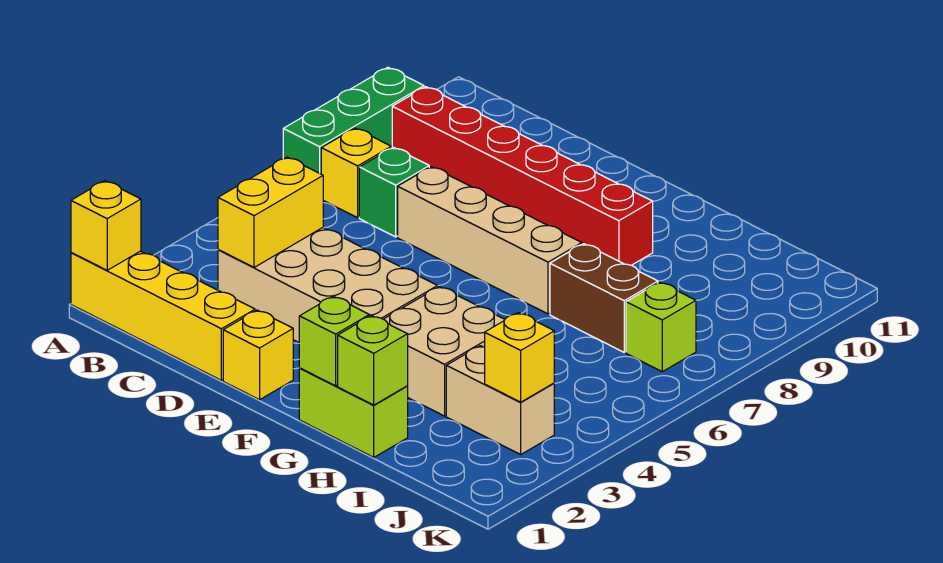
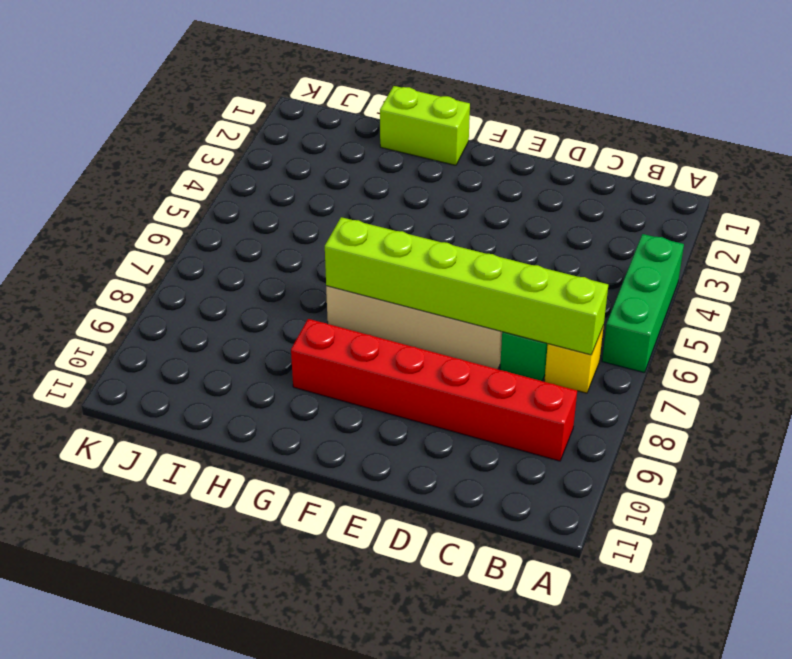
green 1x3 brick [602,234,684,373] -> green 1x3 brick moved to [283,67,424,174]
lime 1x6 brick [325,217,608,355] -> none
none -> yellow 1x4 brick [71,251,255,380]
none -> tan 2x4 brick [218,228,438,342]
none -> yellow 1x1 brick [223,310,293,400]

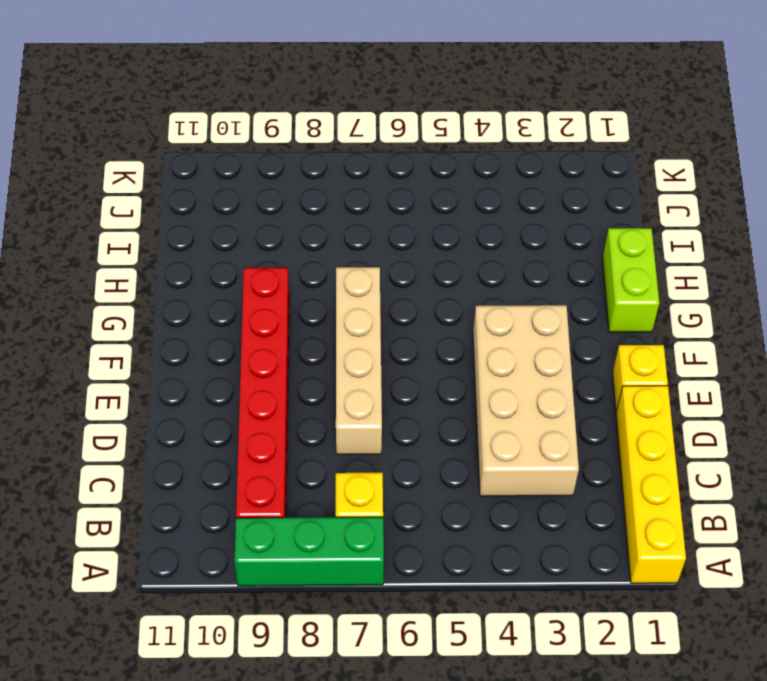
none -> green 1x1 brick [359,147,429,237]
none -> tan 2x2 brick [384,286,505,416]
none -> brown 1x2 brick [550,244,658,352]

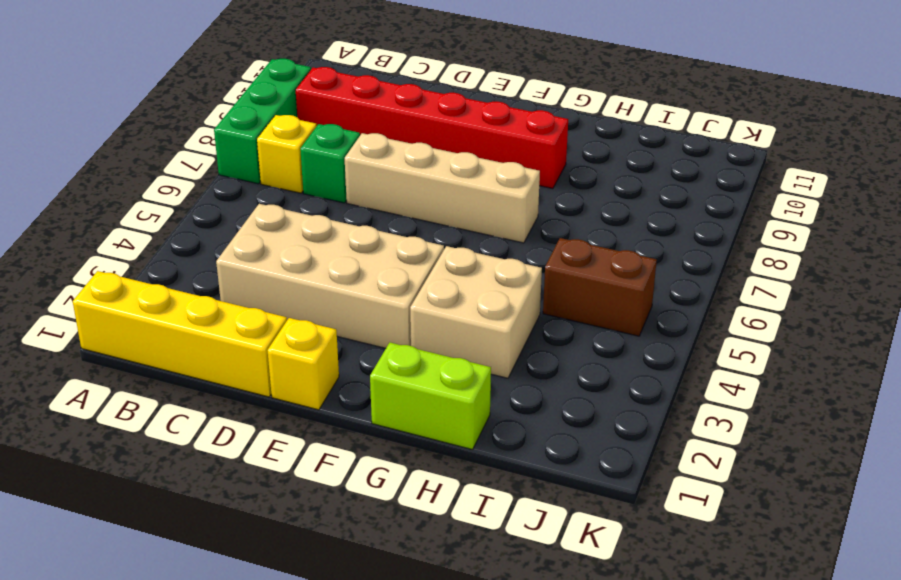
brown 1x2 brick [543,238,657,336] -> brown 1x2 brick moved to [550,244,658,352]
none -> tan 1x2 brick [446,346,554,454]
none -> lime 1x1 brick [626,282,696,372]
none -> yellow 1x1 brick [71,181,141,270]

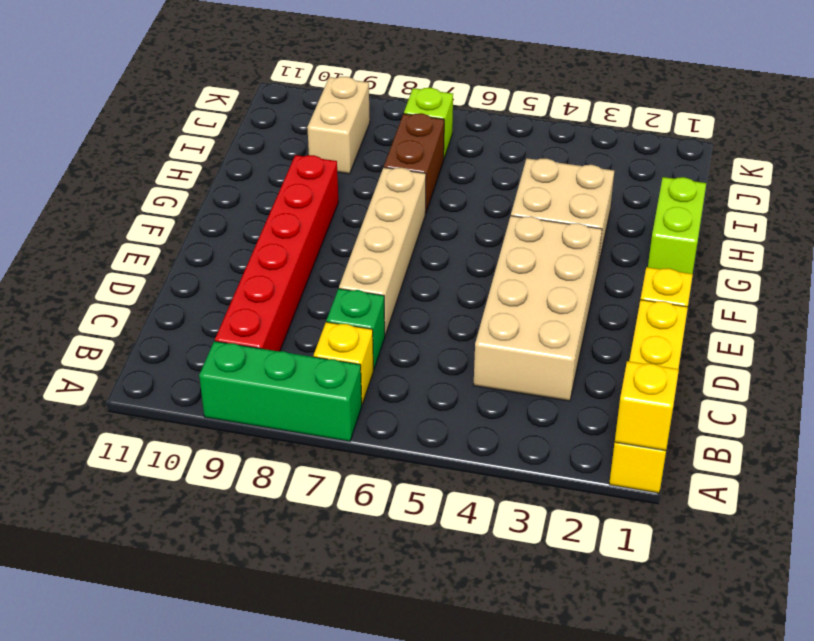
tan 1x2 brick [307,77,370,174] -> tan 1x2 brick moved to [446,346,554,454]
none -> yellow 1x2 brick [218,157,323,267]
none -> lime 1x1 brick [299,296,369,386]
none -> lime 1x1 brick [338,316,408,405]

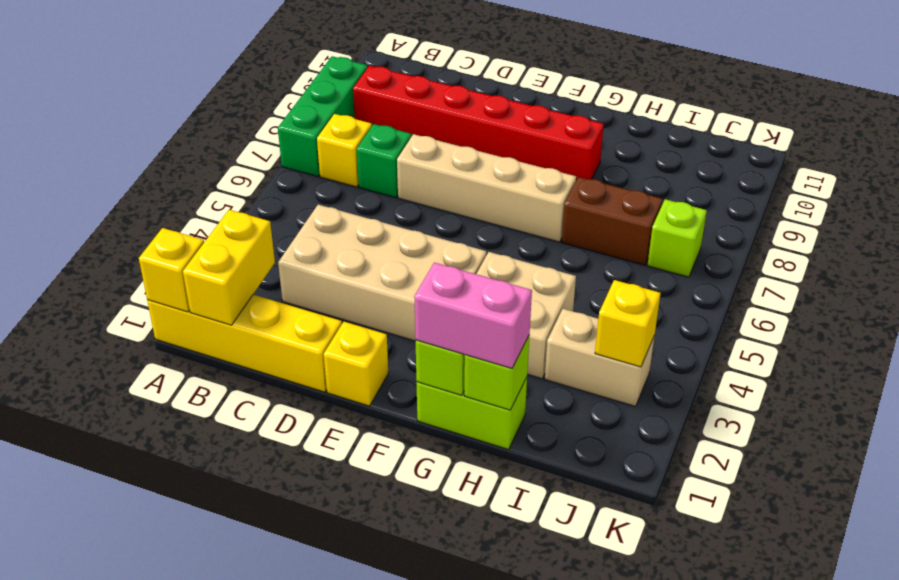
yellow 1x2 brick [183,210,275,325] -> yellow 1x2 brick moved to [218,157,323,267]
pink 1x2 brick [414,262,532,368] -> none

